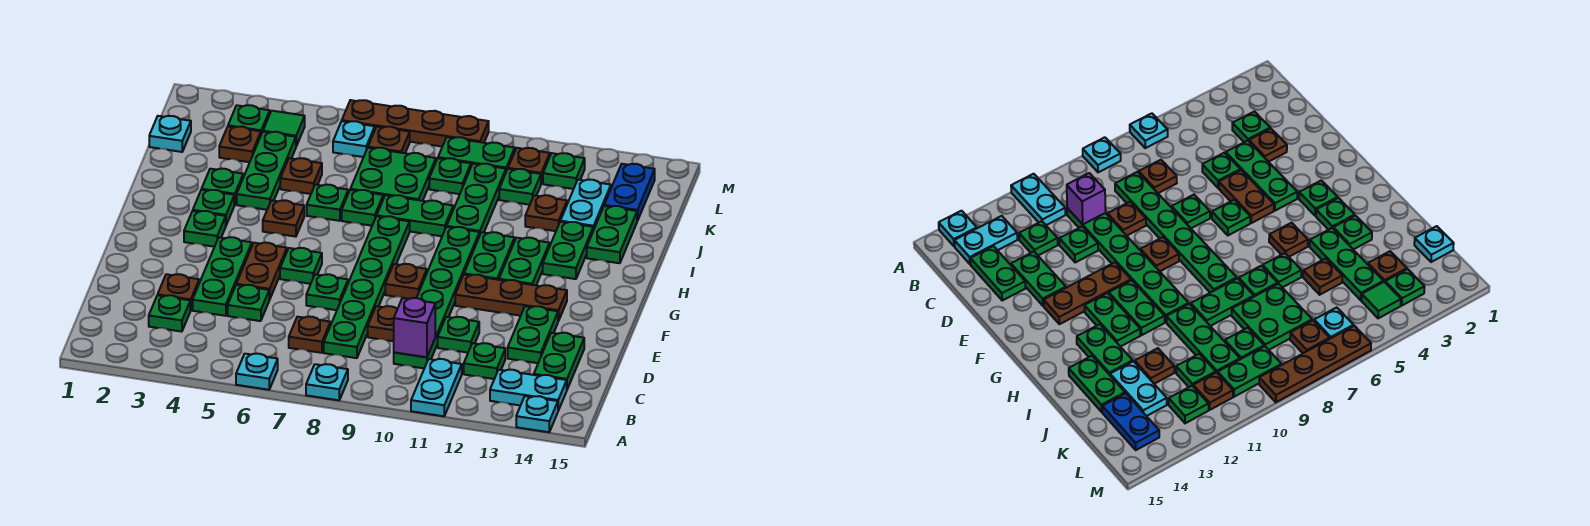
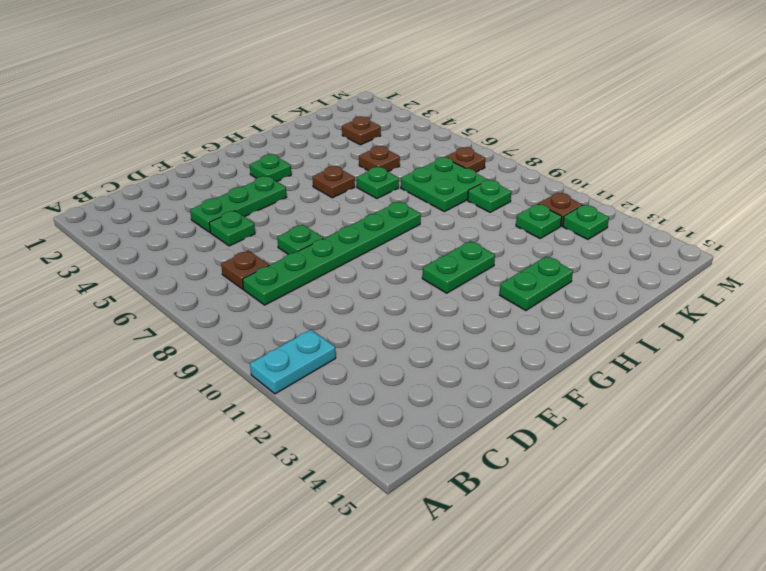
none -> cyan 1x1 plate [236,354,278,390]
none -> cyan 1x1 plate [306,364,348,400]
none -> cyan 1x1 plate [516,396,558,432]
none -> cyan 1x2 plate [490,370,567,410]

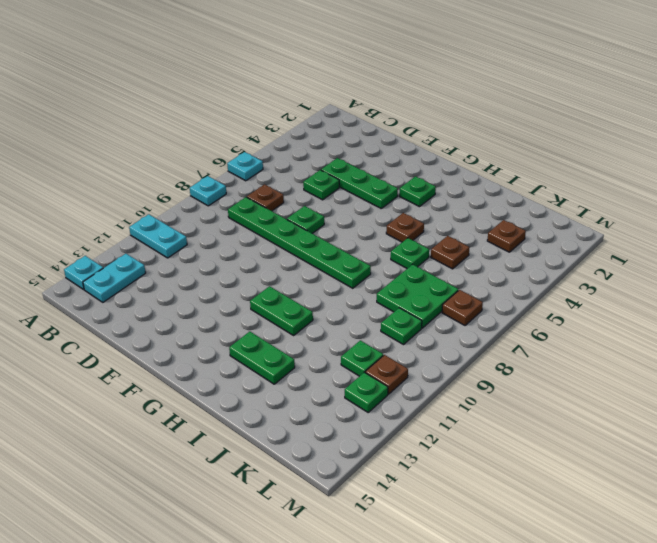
none -> green 1x1 plate [149,295,190,332]
none -> green 1x6 plate [394,227,480,368]
none -> green 1x1 plate [464,343,505,379]
none -> green 1x2 plate [534,333,584,389]

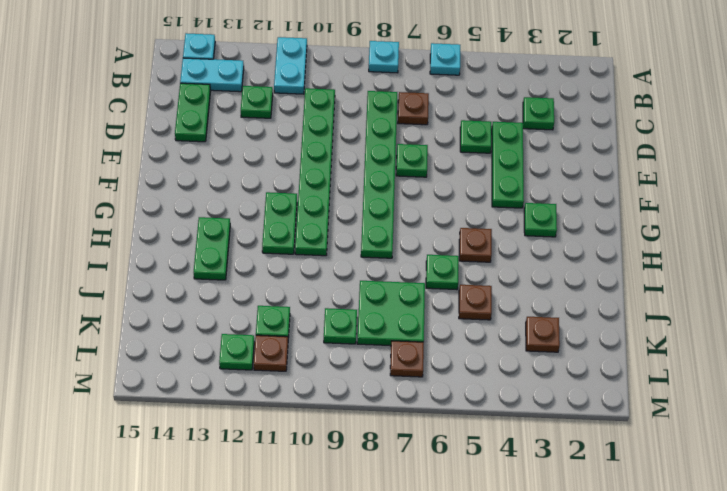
none -> brown 1x1 plate [158,274,199,310]
none -> brown 1x1 plate [368,306,397,341]
none -> green 1x1 plate [438,317,479,353]
none -> green 1x2 plate [508,306,558,363]

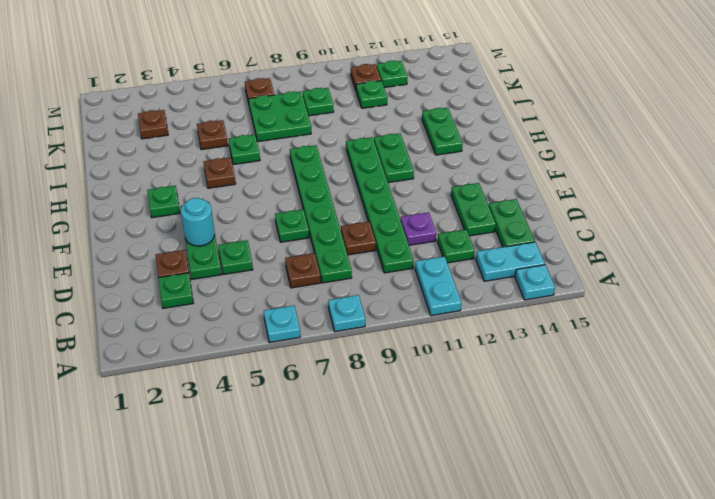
purple 1x1 plate [401,212,436,245] -> green 1x1 plate [438,317,479,353]
cyan 1x1 round brick [181,198,215,246] -> none
none -> brown 1x2 plate [236,243,287,300]
none -> green 1x1 plate [280,248,322,284]
none -> brown 1x1 plate [385,264,427,299]
none -> brown 1x3 plate [455,275,567,321]

